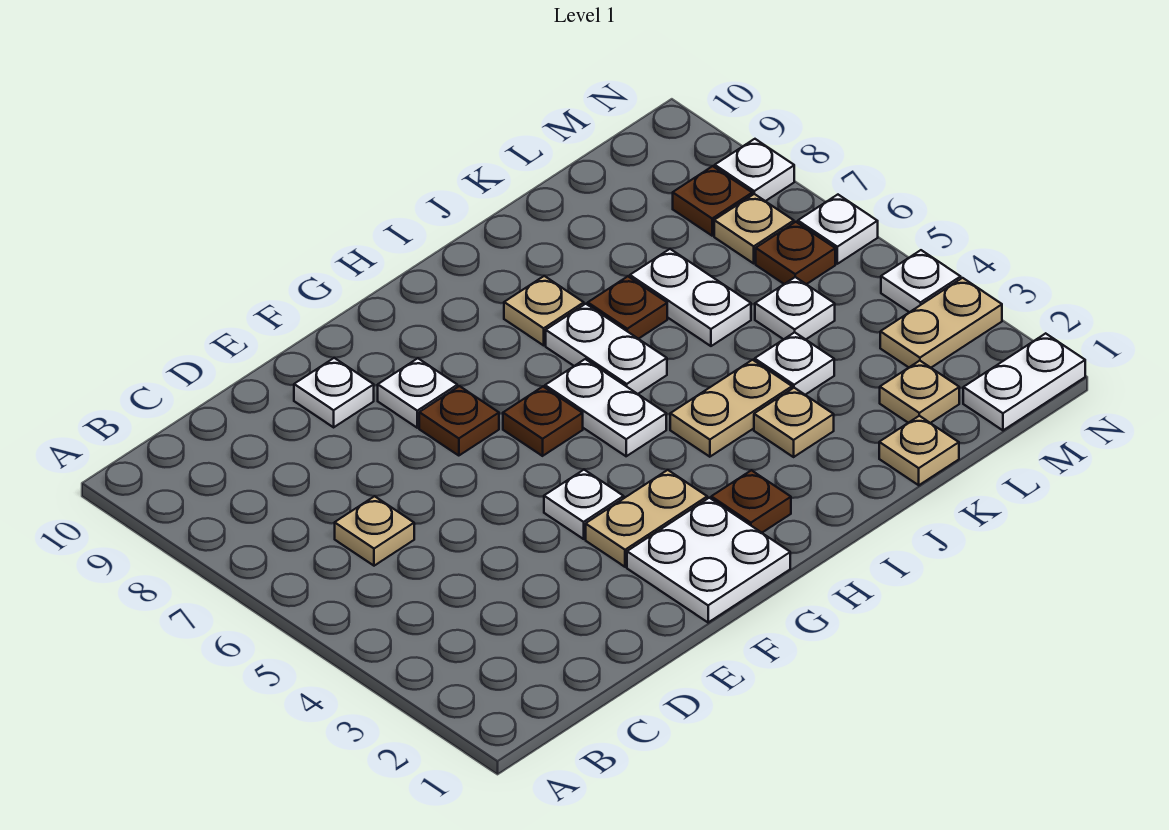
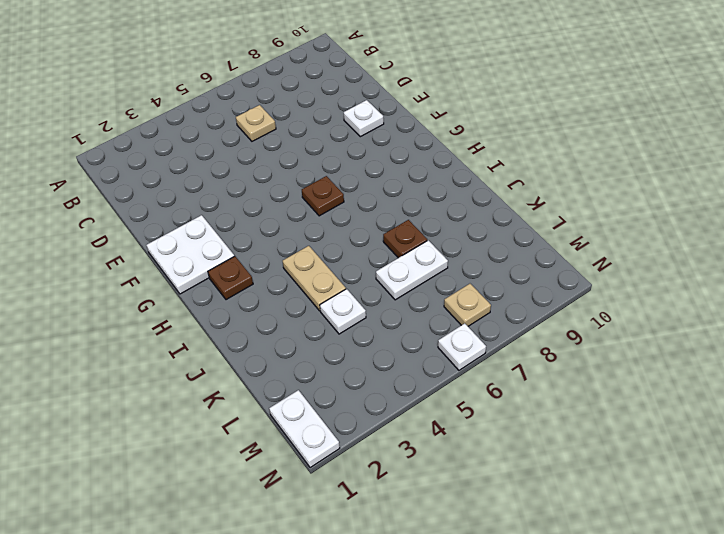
none -> tan 1x2 plate [586,470,707,567]
none -> white 1x1 plate [544,470,624,539]
none -> brown 1x1 plate [419,386,499,456]

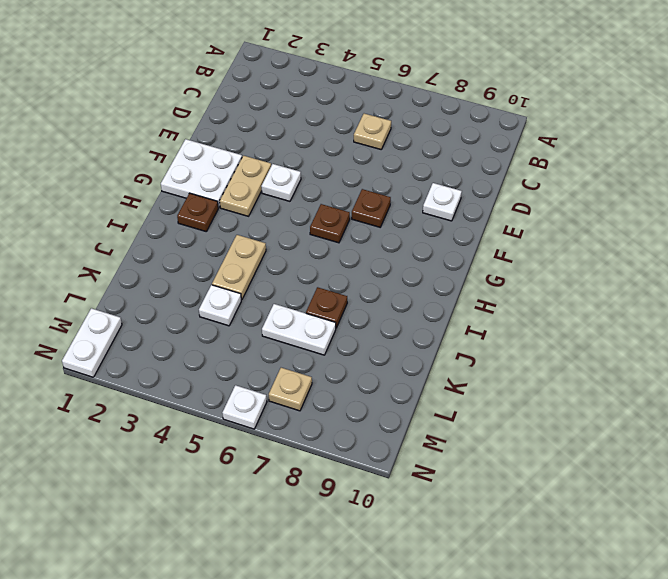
none -> white 1x1 plate [378,358,457,428]
none -> white 1x2 plate [545,359,666,456]
none -> white 1x2 plate [546,304,667,394]

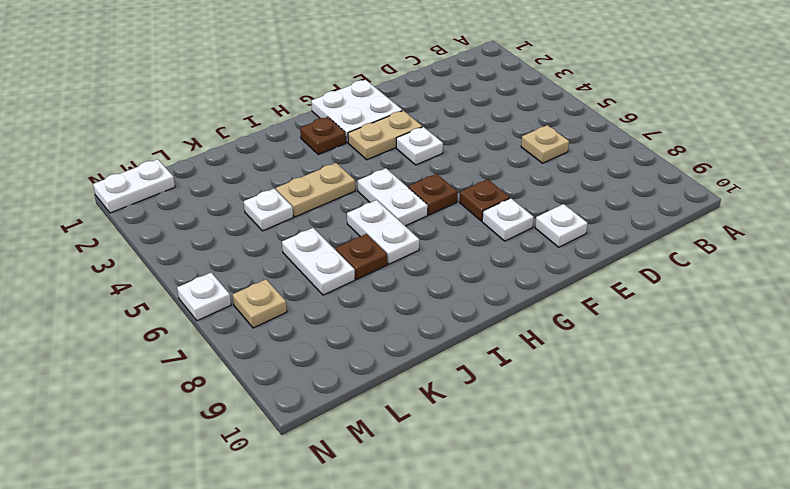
none -> tan 1x1 plate [504,276,584,345]
none -> tan 1x1 plate [754,388,834,457]
none -> tan 1x1 plate [879,416,959,485]

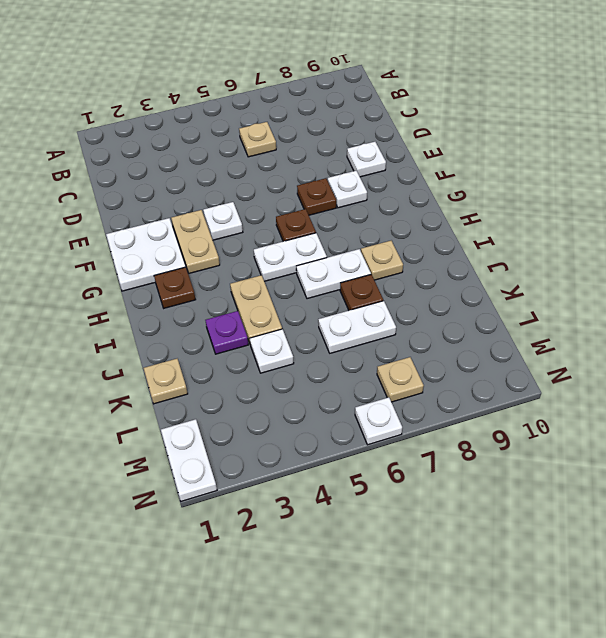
purple 1x1 plate [205,311,248,354] -> tan 1x1 plate [754,388,834,457]
none -> tan 1x1 plate [880,361,959,423]
none -> white 1x1 plate [755,277,835,339]
none -> tan 1x2 plate [880,278,1002,368]

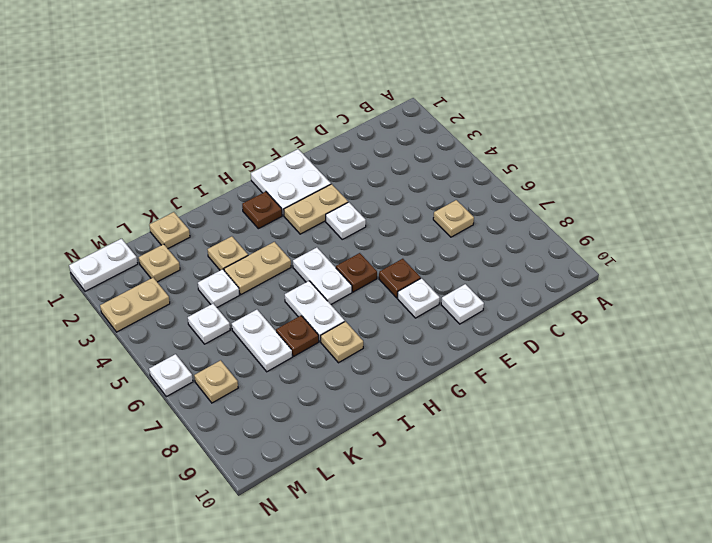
none -> brown 1x1 plate [756,222,835,284]
none -> brown 1x1 plate [673,166,752,236]
none -> white 1x1 plate [881,250,961,312]

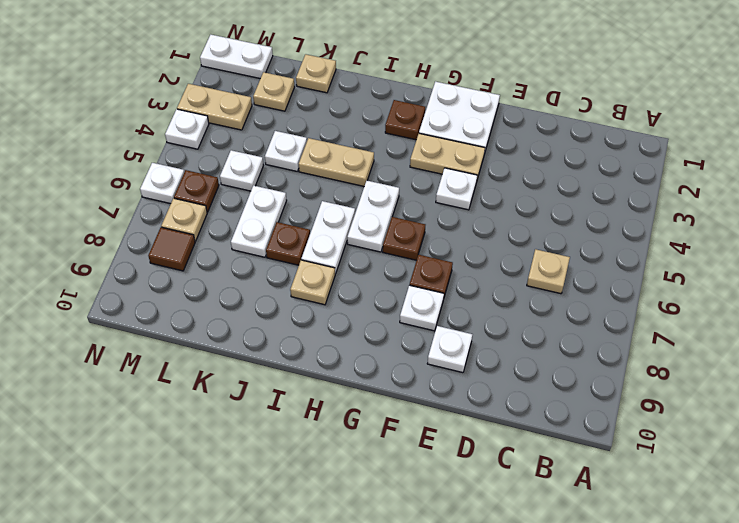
brown 1x1 tile [148,227,195,271] -> brown 1x1 plate [673,166,752,236]
none -> tan 1x1 plate [754,388,834,457]
none -> white 1x1 plate [715,139,794,201]

